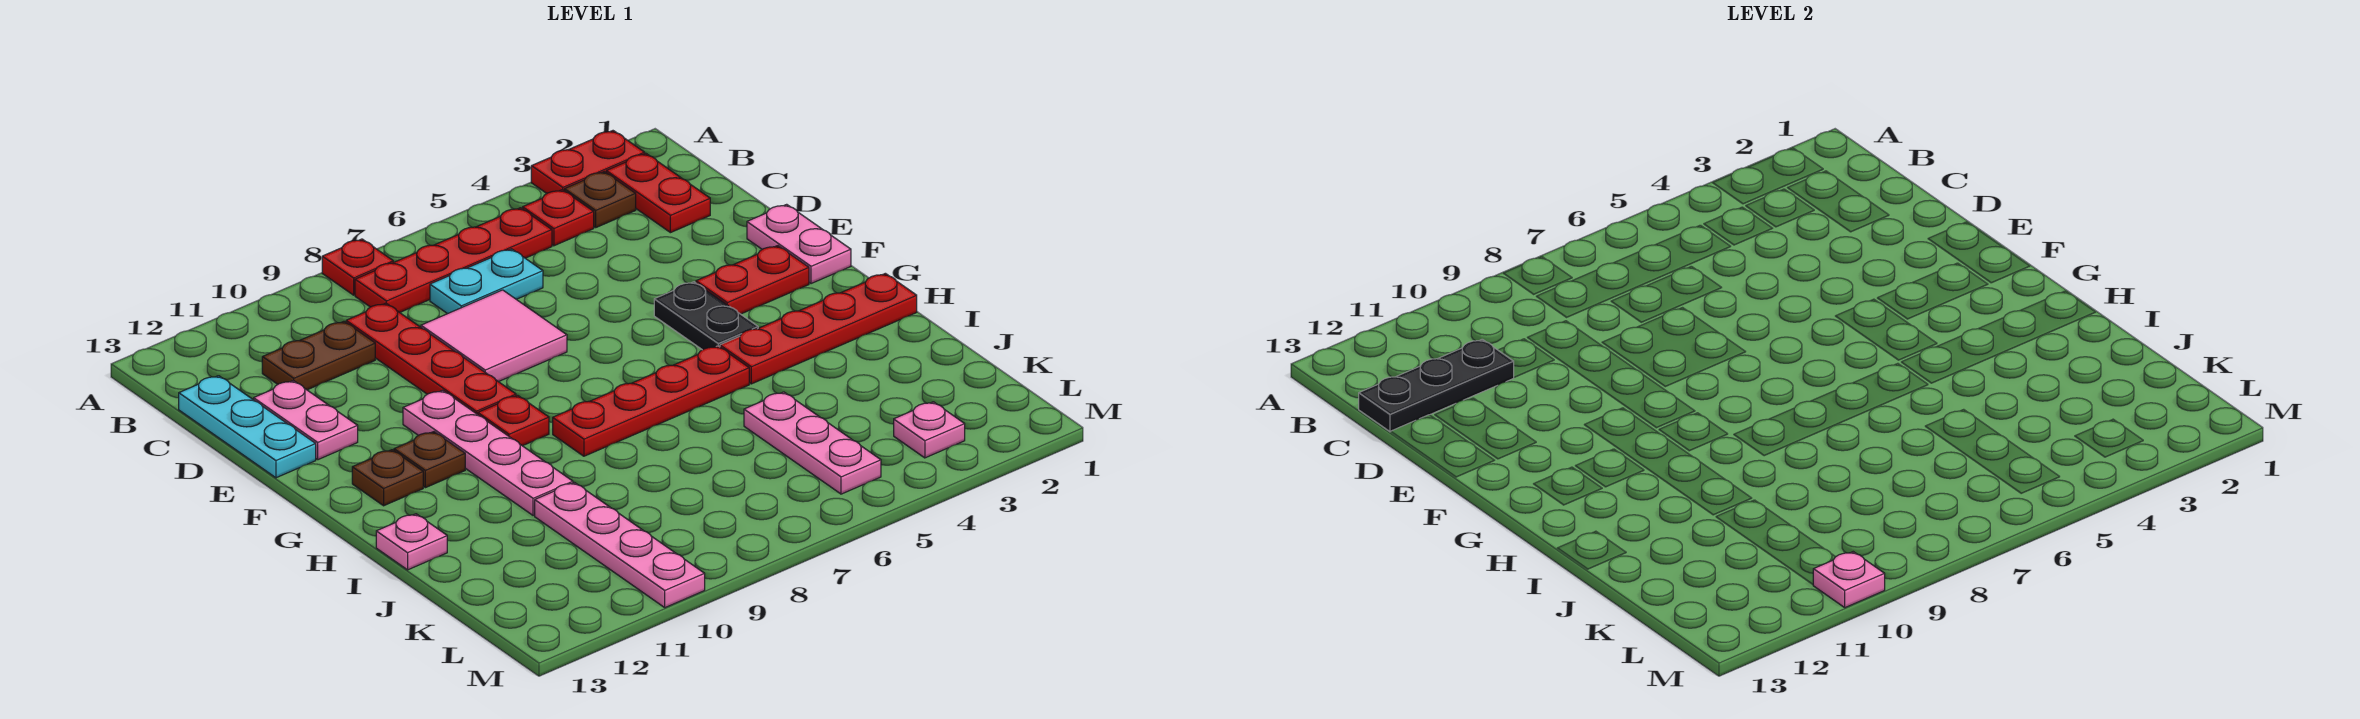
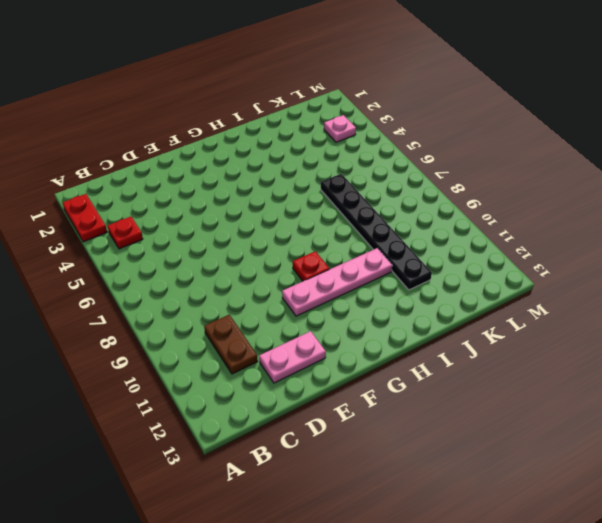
black 1x6 plate [321,174,432,290] -> pink 1x4 plate [535,483,705,608]
none -> red 1x1 plate [322,239,393,295]
none -> red 1x2 plate [606,154,710,233]
none -> brown 1x1 plate [564,172,636,227]

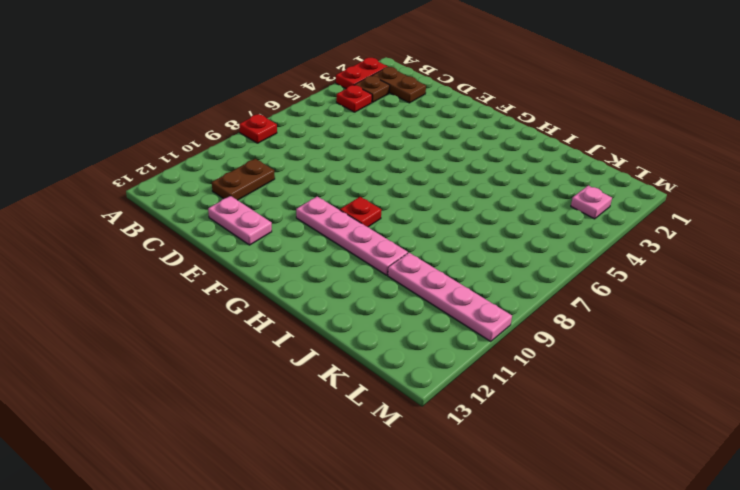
brown 1x2 plate [372,67,426,103] -> red 1x2 plate [606,154,710,233]
none -> red 1x4 plate [355,208,552,313]
none -> cyan 1x2 plate [430,249,543,314]
none -> red 1x4 plate [346,303,516,414]

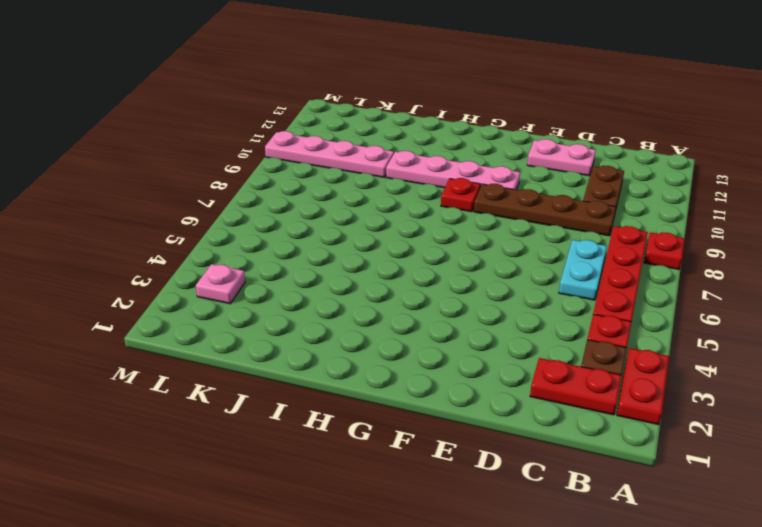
brown 1x4 plate [474,184,616,236] -> red 1x4 plate [346,303,516,414]
none -> cyan 1x3 plate [179,376,316,478]
none -> pink 2x2 tile [421,290,567,382]
none -> pink 1x2 plate [747,204,851,284]

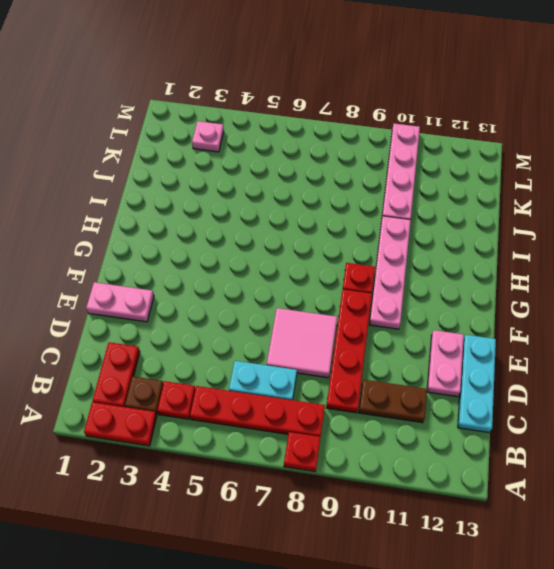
pink 1x2 plate [86,282,154,322] -> pink 1x2 plate turned to [747,204,851,284]
none -> red 1x2 plate [696,246,809,314]
none -> black 1x2 plate [654,282,758,350]
none -> brown 1x1 plate [394,432,465,488]

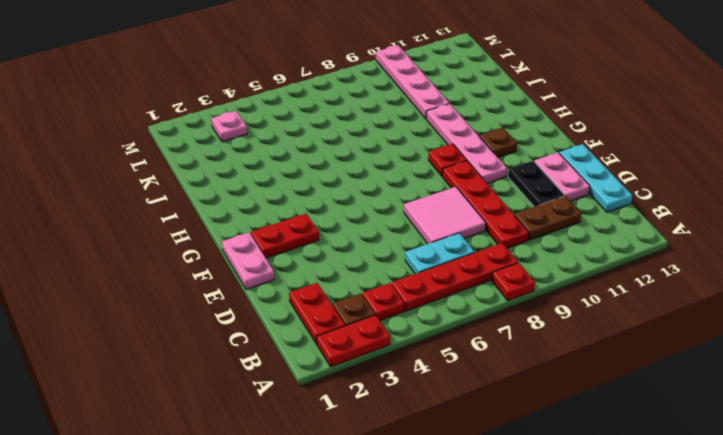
black 1x2 plate [508,161,565,207] -> black 1x2 plate moved to [654,282,758,350]
none -> brown 1x1 plate [352,450,423,506]
none -> red 1x4 plate [720,273,917,384]
none -> red 1x4 plate [553,346,749,456]

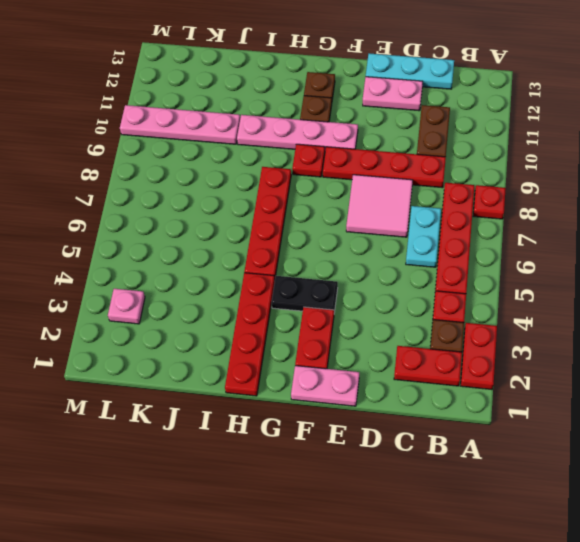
none -> pink 1x1 plate [376,514,447,570]
none -> pink 1x3 plate [744,392,881,494]
none -> black 1x3 plate [1359,339,1514,432]

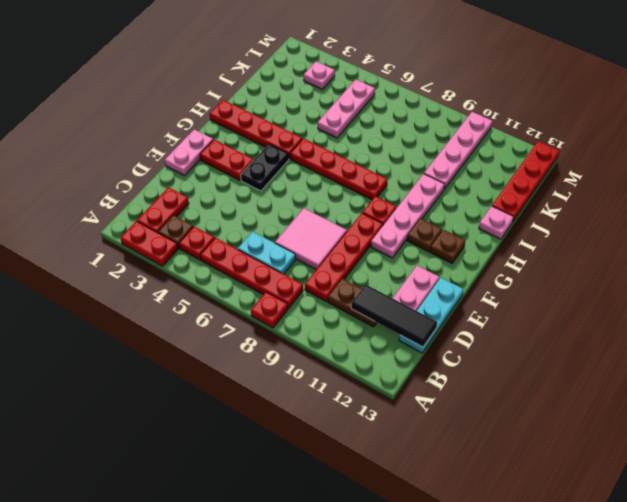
black 1x3 tile [351,285,437,347] -> black 1x3 plate [1359,339,1514,432]
red 1x4 plate [492,141,559,221] -> none
none -> pink 1x1 plate [1813,552,1885,608]

